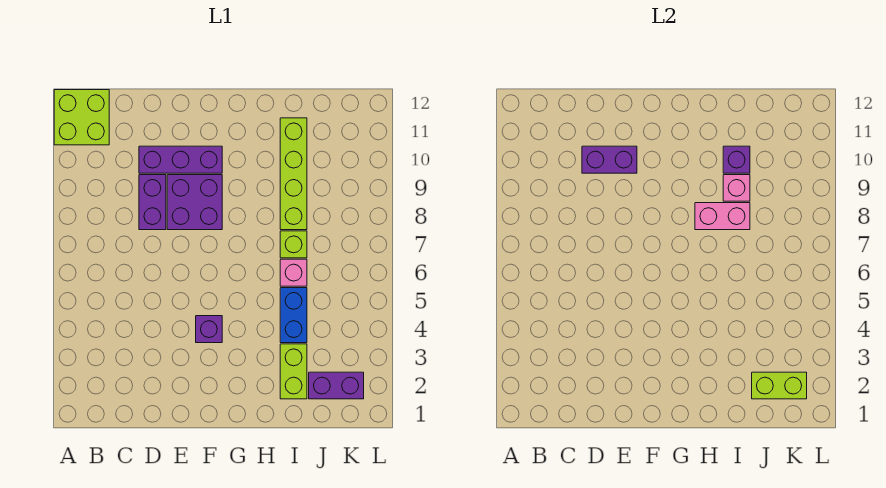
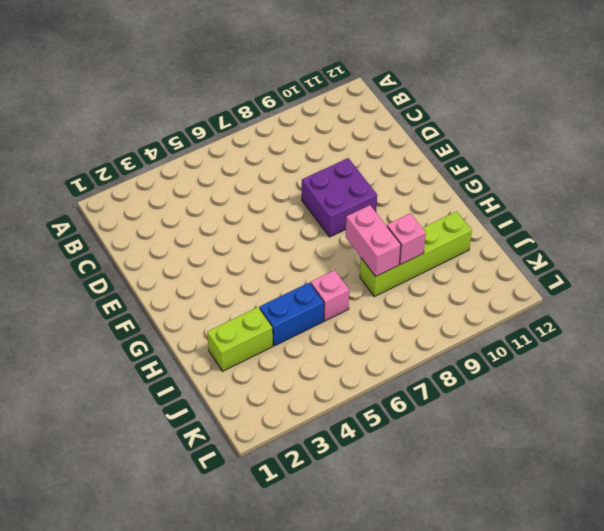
none -> lime 2x2 brick [54,90,109,145]
none -> purple 1x2 brick [139,175,166,230]
none -> purple 1x3 brick [139,146,222,173]

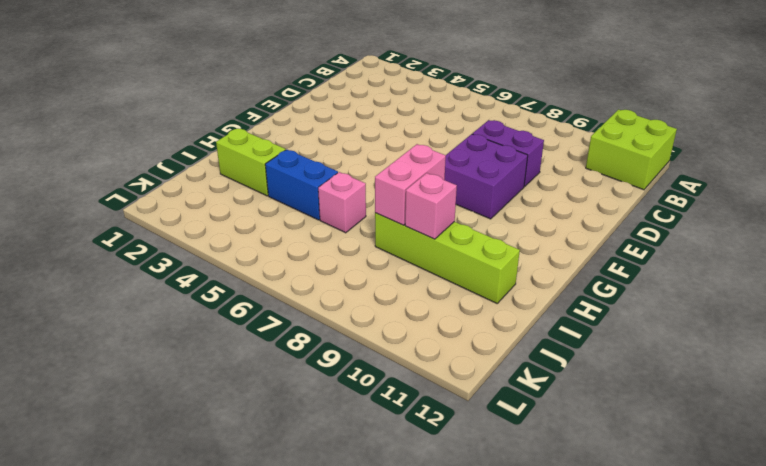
none -> purple 1x3 brick [139,146,222,173]
none -> purple 1x1 brick [196,316,222,343]
none -> lime 1x1 brick [280,231,307,258]

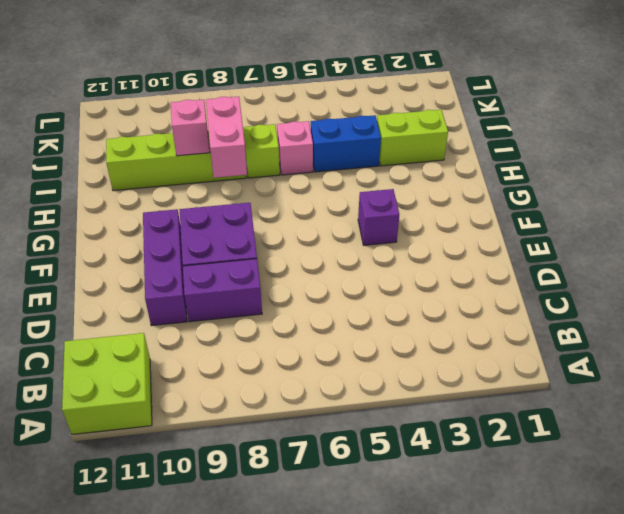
none -> purple 1x2 brick [309,372,364,399]
none -> purple 1x2 brick [582,146,637,173]
none -> purple 1x1 brick [723,146,750,173]

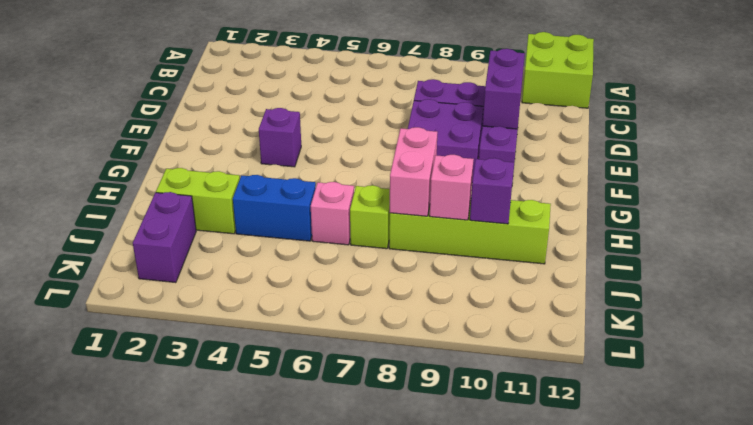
none -> lime 1x2 brick [752,372,807,399]

